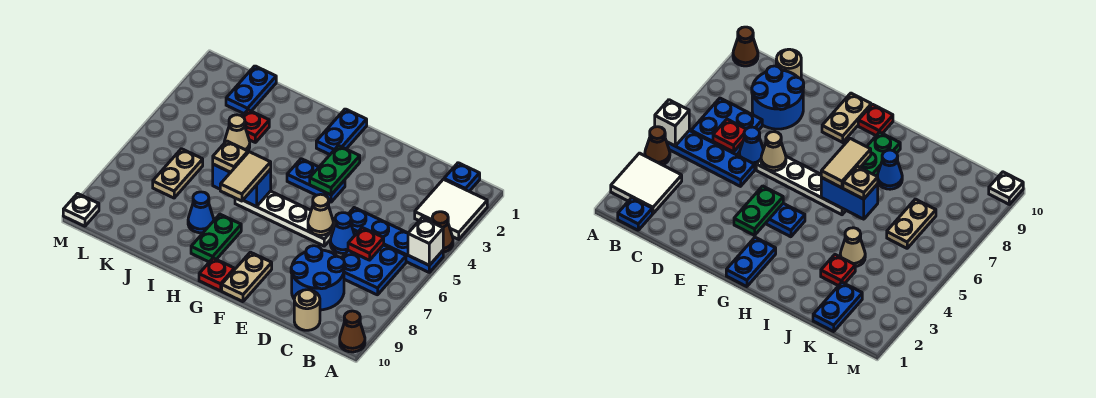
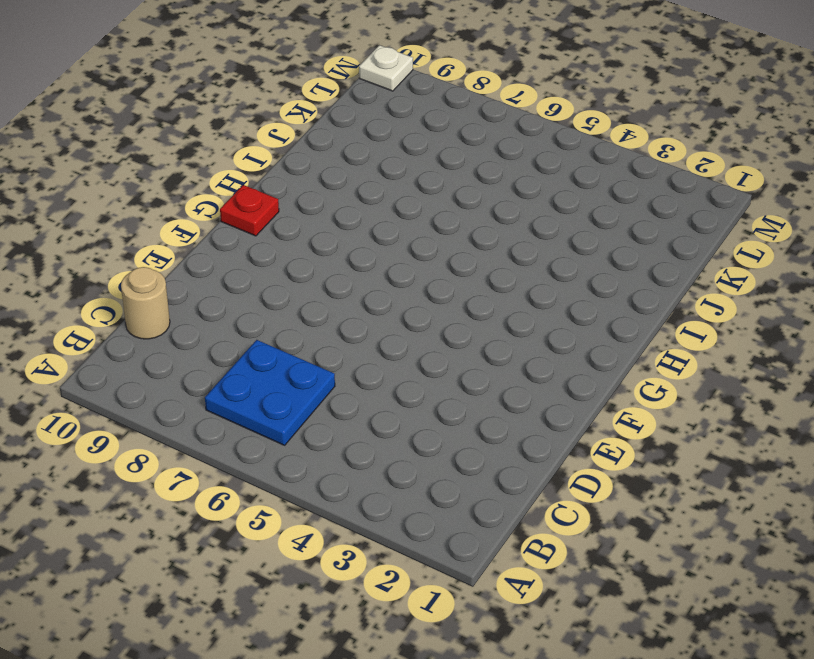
none -> white 2x2 tile [415,179,487,239]
none -> brown 1x1 cone [432,212,453,252]
none -> blue 1x4 plate [349,208,443,272]

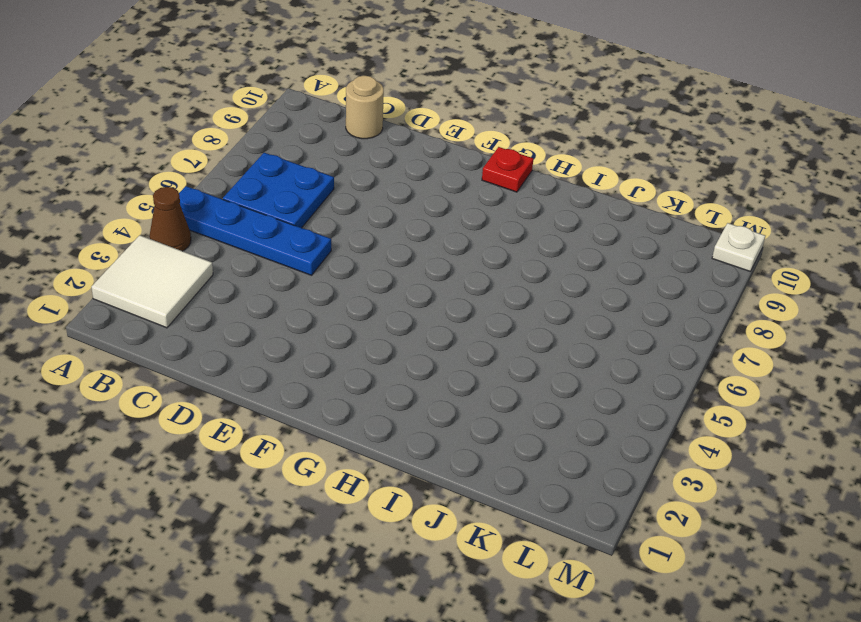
none -> brown 1x1 cone [340,311,365,352]
none -> blue 1x1 plate [444,163,480,191]
none -> blue 2x2 round brick [291,246,345,310]

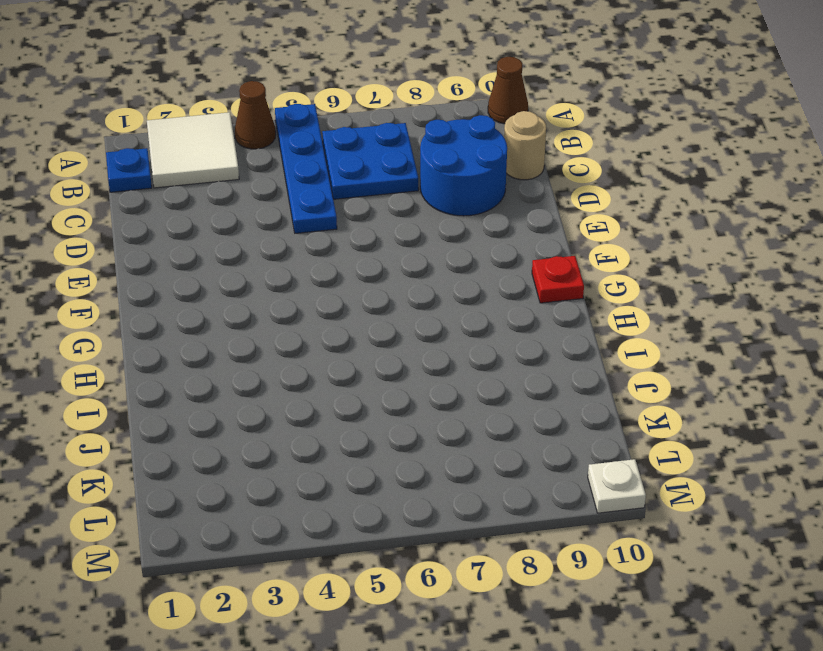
none -> blue 1x1 cone [330,213,355,253]
none -> white 1x4 plate [235,191,335,246]
none -> blue 1x2 plate [287,159,345,202]

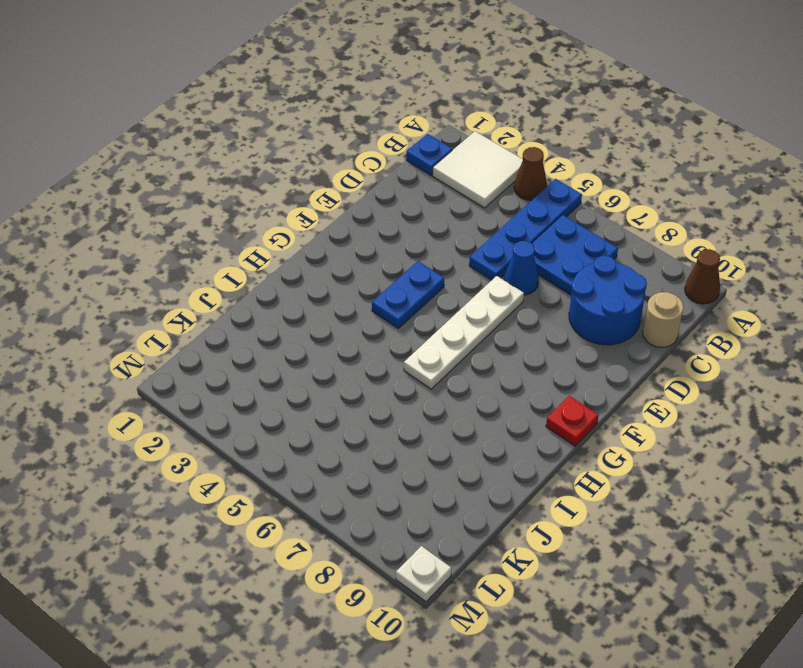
none -> tan 1x2 plate [222,252,272,302]
none -> blue 1x2 plate [316,109,367,154]
none -> green 1x2 plate [191,214,241,262]

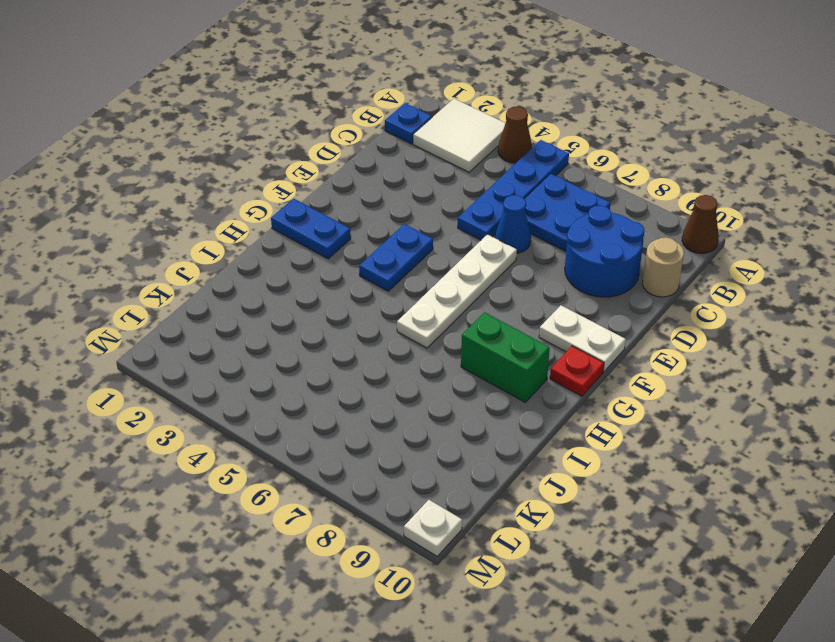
white 1x2 plate [539,305,626,372] -> tan 1x2 plate [222,252,272,302]
green 1x2 brick [461,312,550,402] -> green 1x2 plate [191,214,241,262]
none -> blue 1x1 cone [188,192,214,233]
none -> red 1x1 plate [242,110,269,142]
none -> tan 1x1 cone [224,115,250,151]

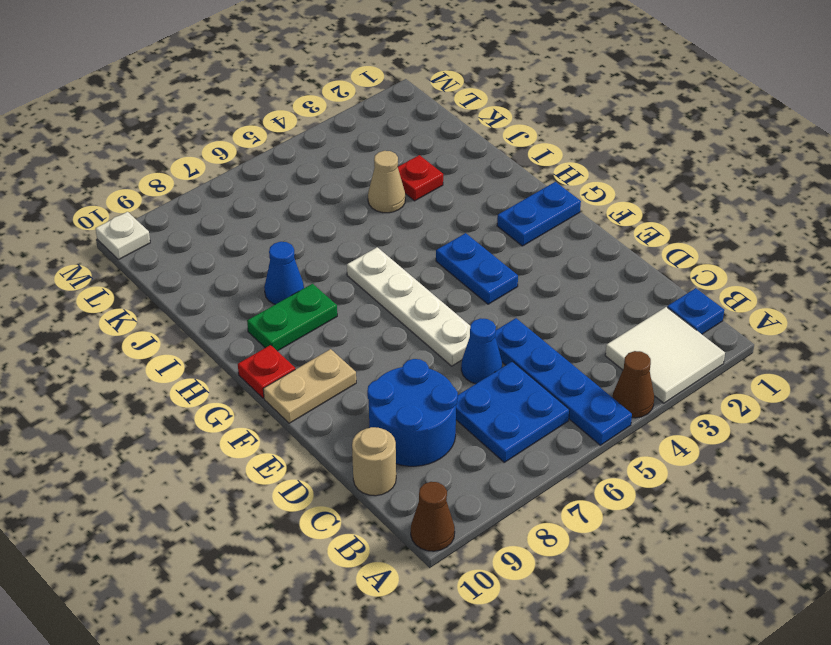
none -> blue 1x2 plate [226,66,276,114]
none -> tan 1x2 plate [153,149,203,198]
none -> white 1x1 brick [408,218,443,265]

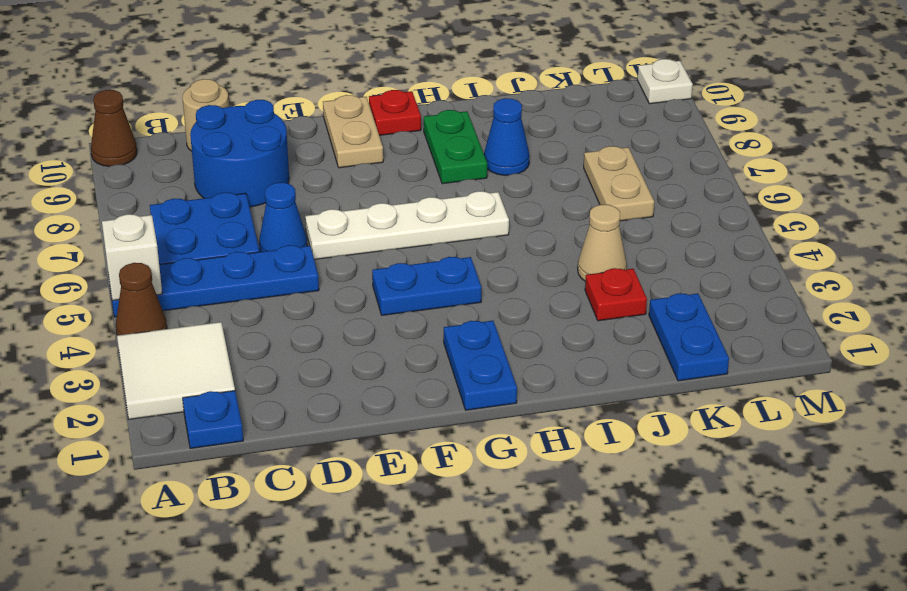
none -> red 1x1 plate [348,228,384,260]
none -> tan 1x1 cone [308,194,333,235]
none -> green 1x2 plate [310,146,360,195]

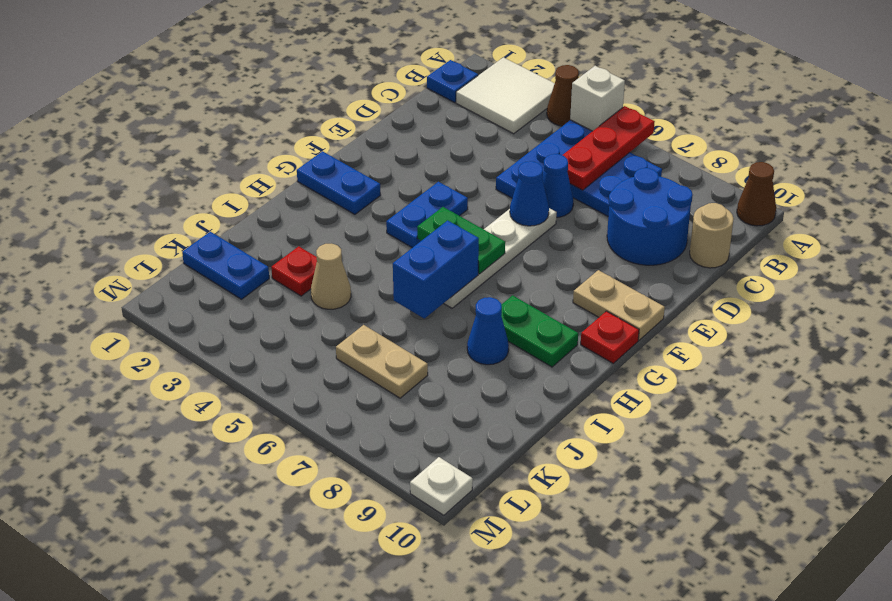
red 1x3 plate [563,106,655,190] -> red 1x1 plate [348,228,384,260]
blue 1x1 cone [510,161,549,226] -> tan 1x1 cone [308,194,333,235]
green 1x2 plate [417,207,505,274] -> green 1x2 plate moved to [310,146,360,195]
none -> tan 1x2 tile [220,152,271,201]
none -> tan 1x1 plate [213,141,248,172]

